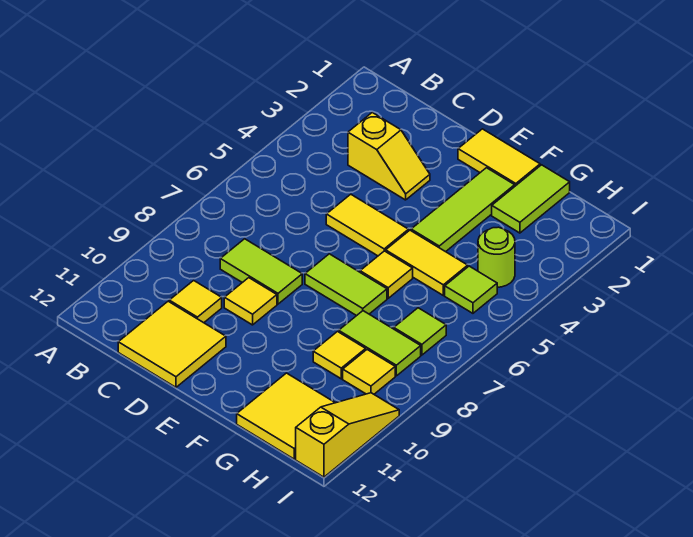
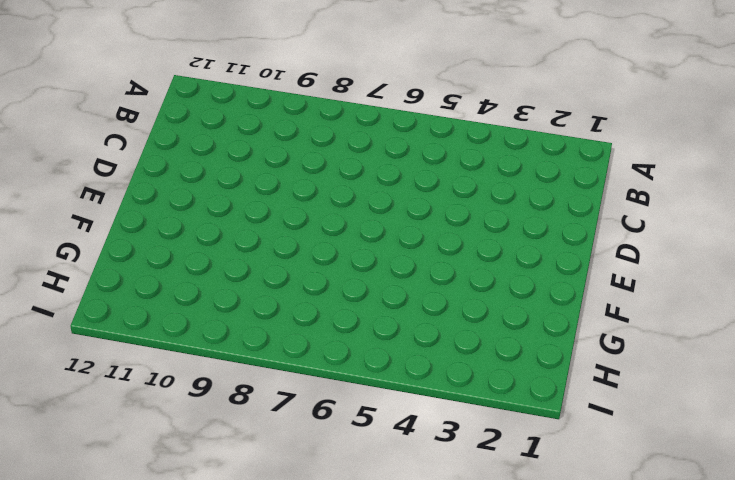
none -> yellow 1x2 slope [348,113,430,200]
none -> lime 1x2 tile [220,239,302,304]
none -> yellow 1x1 tile [169,280,222,323]

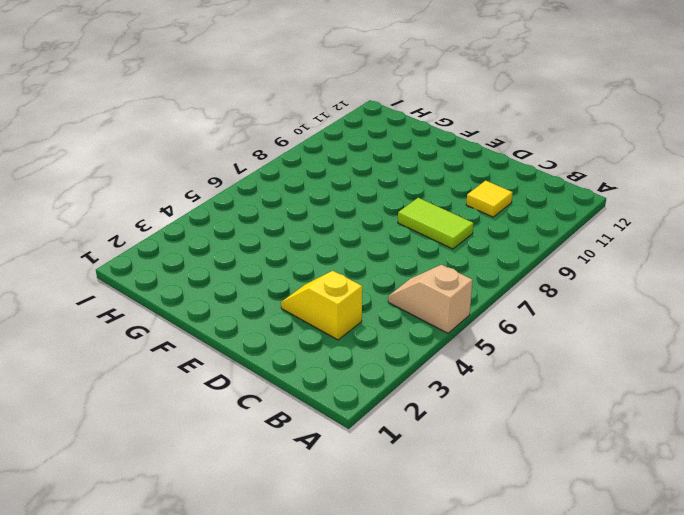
tan 1x2 slope [388,265,473,333] -> none
none -> yellow 2x2 tile [118,301,226,387]
none -> yellow 1x2 tile [326,194,409,256]
none -> yellow 1x1 tile [224,278,277,325]

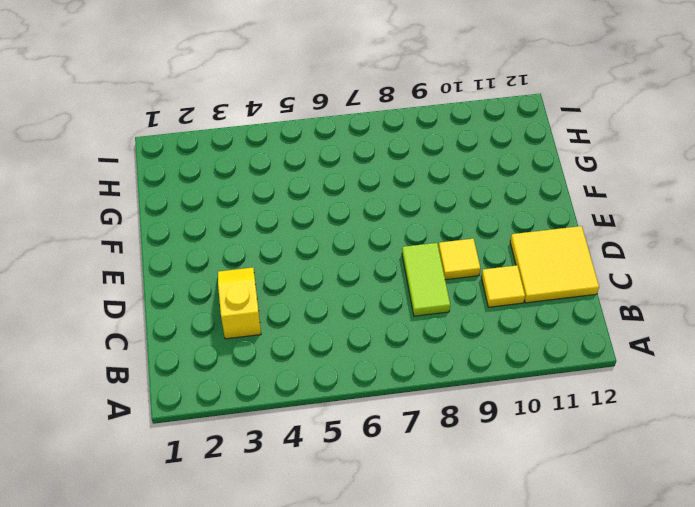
none -> yellow 1x2 tile [326,194,409,256]
none -> yellow 1x2 tile [458,129,540,186]
none -> lime 1x2 tile [305,254,387,316]

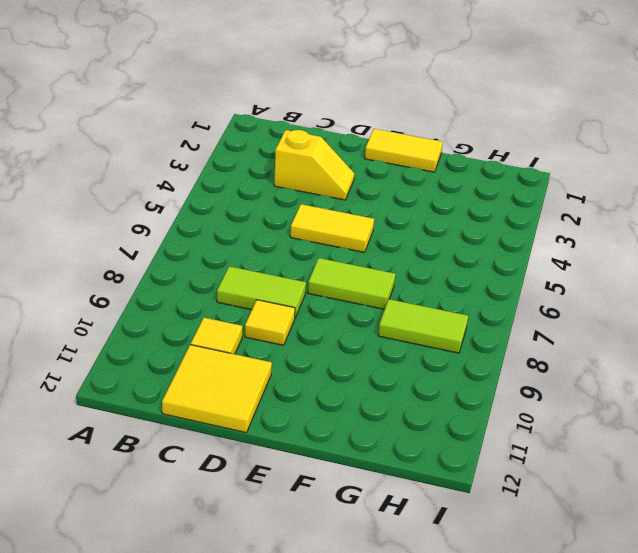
none -> lime 1x3 tile [411,168,515,252]
none -> yellow 1x2 tile [386,230,468,295]
none -> yellow 1x1 tile [360,251,413,298]

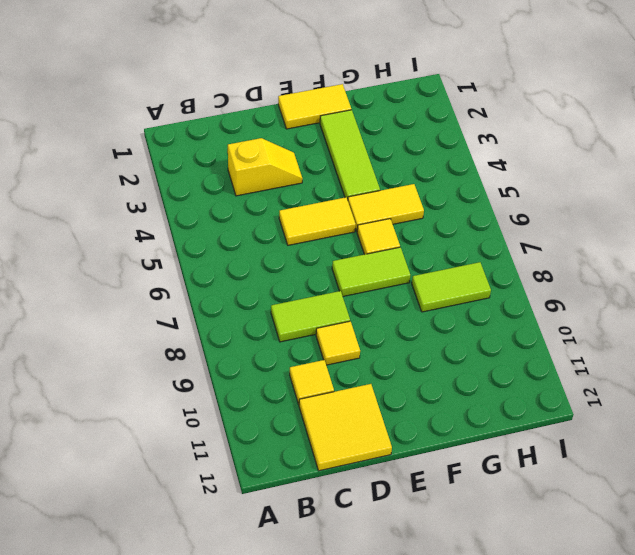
none -> lime 1x2 tile [492,165,570,233]
none -> yellow 1x1 tile [313,332,366,379]
none -> yellow 2x2 tile [237,373,335,459]

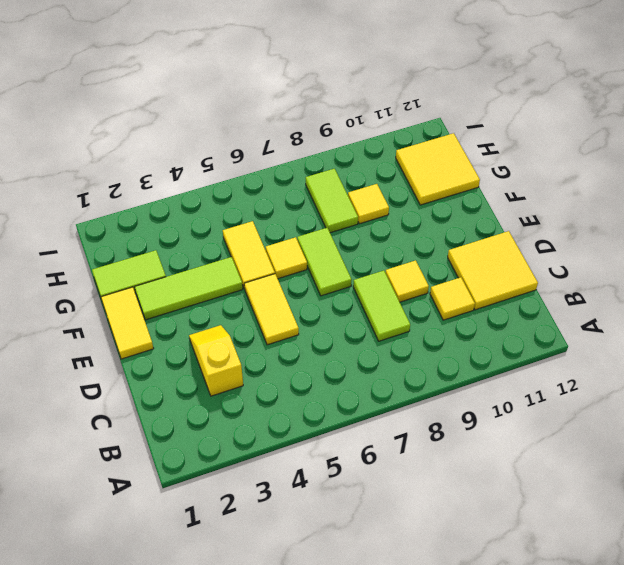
none -> lime 1x1 round brick [478,227,515,287]
none -> lime 1x1 tile [445,266,497,313]
none -> lime 1x1 tile [394,308,446,355]

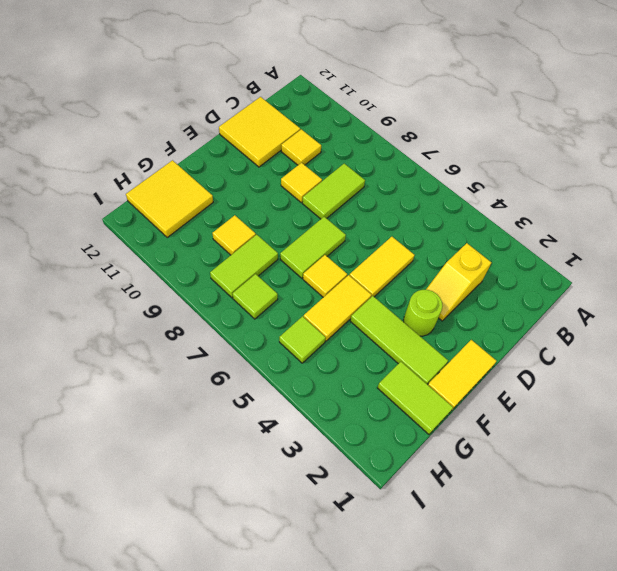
lime 1x1 round brick [403,290,443,336] -> lime 1x1 round brick moved to [478,227,515,287]
none -> yellow 1x1 tile [343,350,395,394]
none -> yellow 1x3 slope [296,393,399,477]

